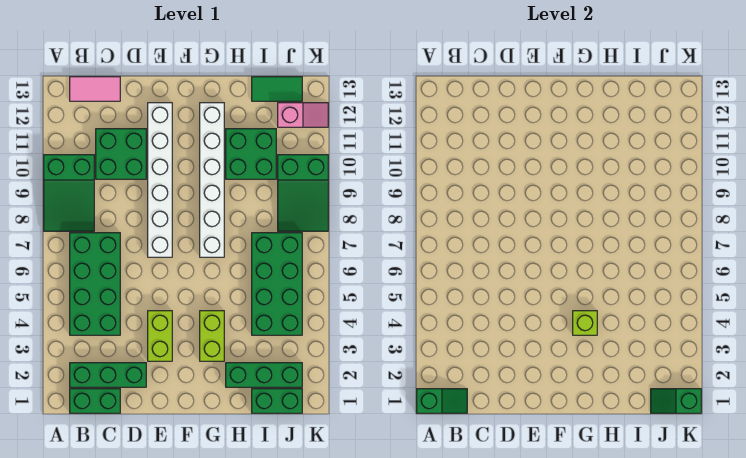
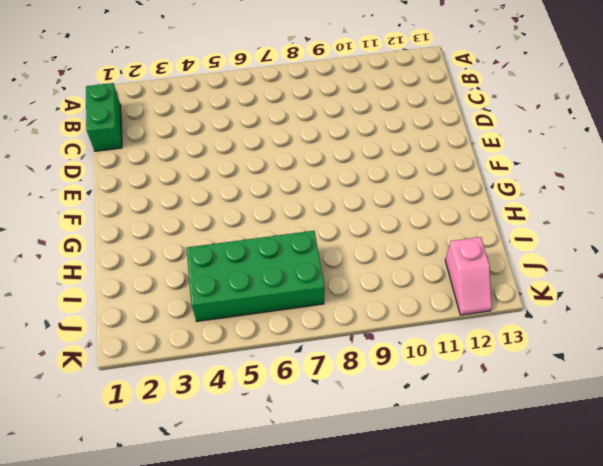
none -> green 2x3 slope [44,155,94,231]
none -> green 1x3 brick [70,363,146,387]
none -> green 2x4 brick [70,233,120,335]

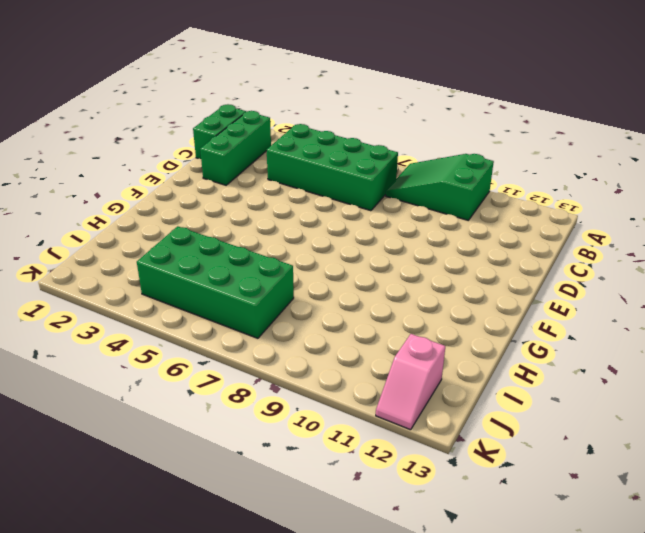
none -> pink 1x2 tile [70,77,120,101]
none -> green 2x2 brick [96,129,146,179]
none -> lime 1x2 brick [148,311,172,361]

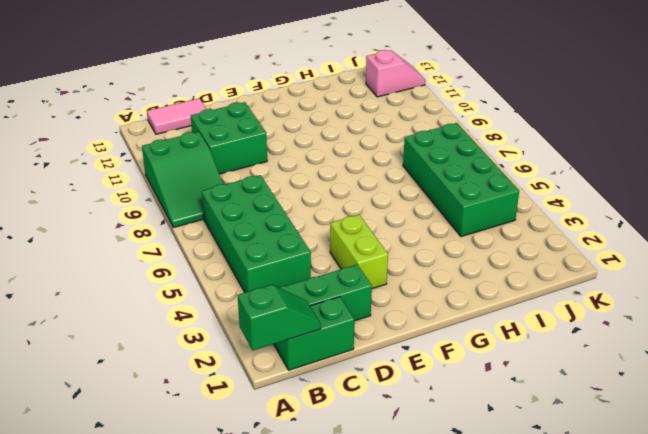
none -> white 1x6 brick [148,103,172,257]
none -> lime 1x2 brick [200,311,224,361]
none -> white 1x6 brick [200,103,224,257]

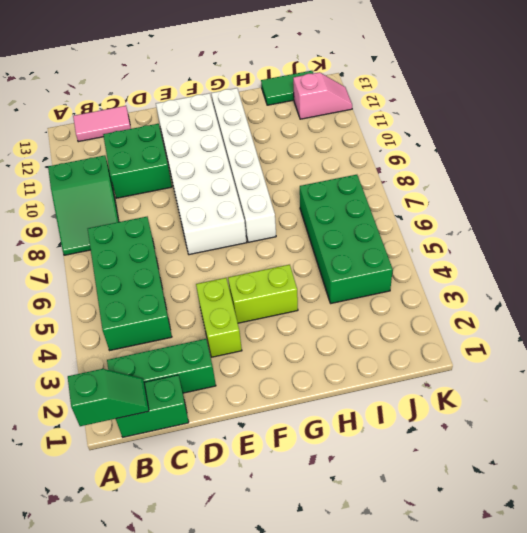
white 2x6 brick [156,93,247,255] -> white 1x6 brick [148,103,172,257]
lime 1x2 brick [228,265,298,323] -> lime 1x2 brick turned to [200,311,224,361]
none -> green 1x3 brick [226,363,302,387]
none -> green 2x2 brick [226,129,276,179]
none -> green 1x2 brick [252,389,302,413]

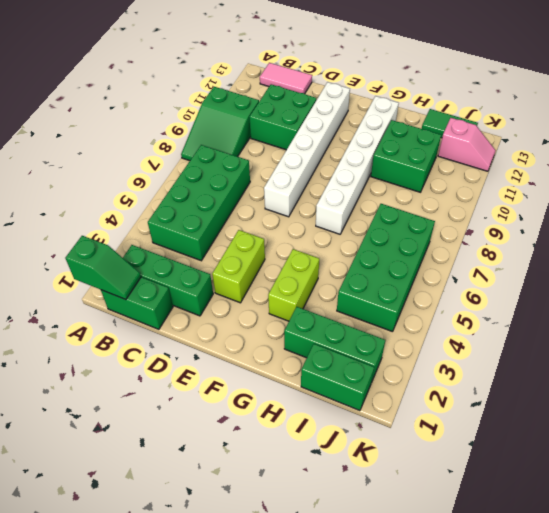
none -> green 2x3 slope [278,155,328,231]
none -> lime 1x1 brick [573,311,597,335]
none -> green 1x2 slope [651,389,701,413]

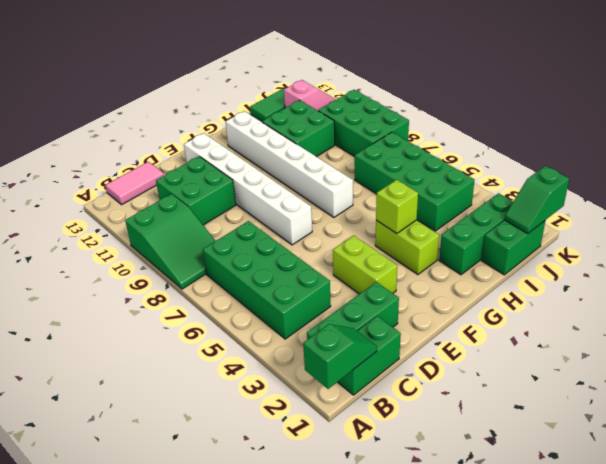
green 2x3 brick [318,90,409,157] -> green 2x3 slope [278,155,328,231]

